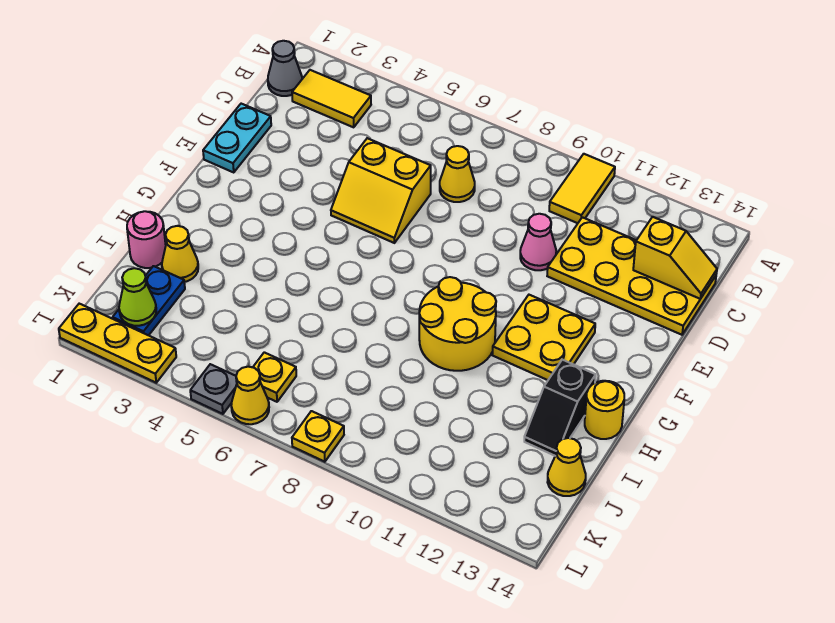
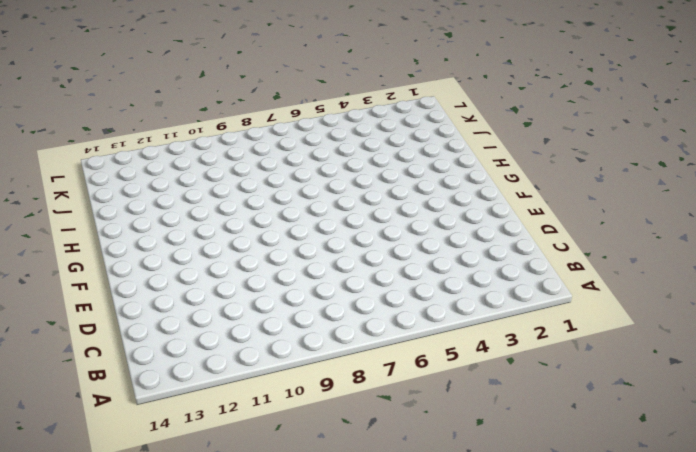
none -> yellow 1x2 tile [549,154,615,223]
none -> grey 1x1 cone [268,41,302,96]
none -> yellow 1x2 tile [292,70,371,127]

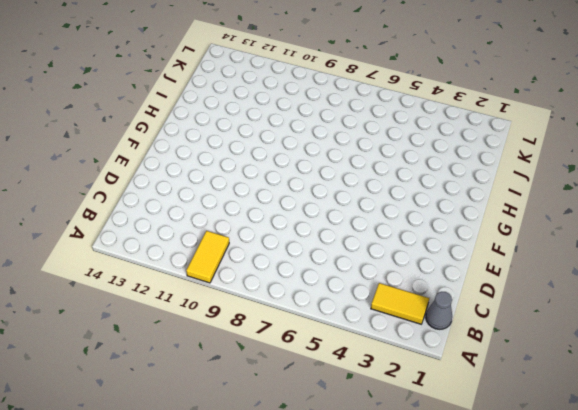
none -> yellow 1x1 cone [440,146,475,202]
none -> yellow 2x4 plate [547,217,716,335]
none -> cyan 1x2 plate [203,104,271,172]

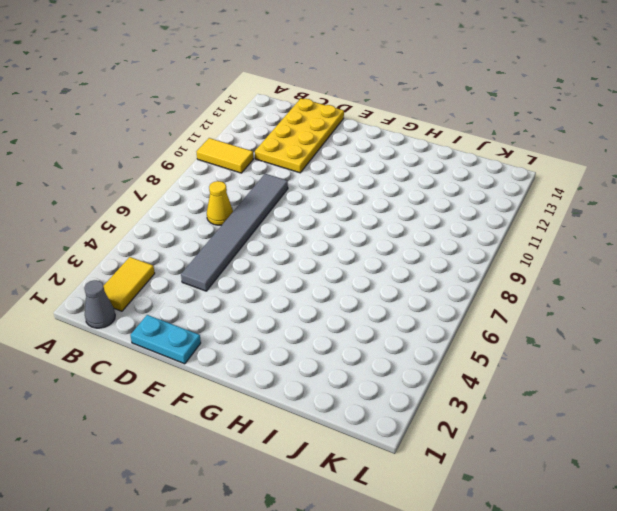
grey 1x6 tile [181,174,288,291] -> yellow 2x2 slope [331,138,431,243]
none -> pink 1x1 cone [520,214,556,270]
none -> yellow 2x2 plate [492,295,595,380]
none -> yellow 2x2 round brick [419,277,496,371]

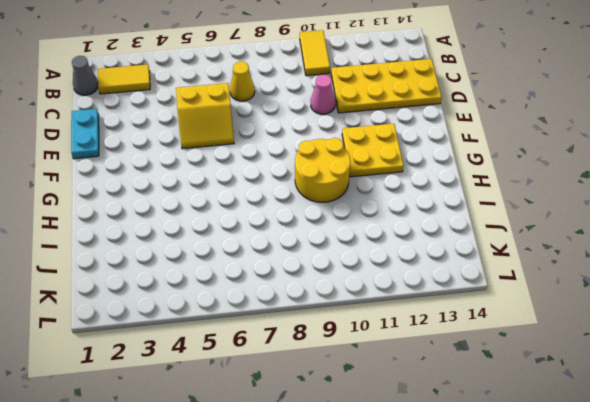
none -> black 1x2 slope [524,360,596,456]
none -> yellow 1x1 round brick [585,381,624,439]
none -> pink 1x1 round brick [127,211,166,268]

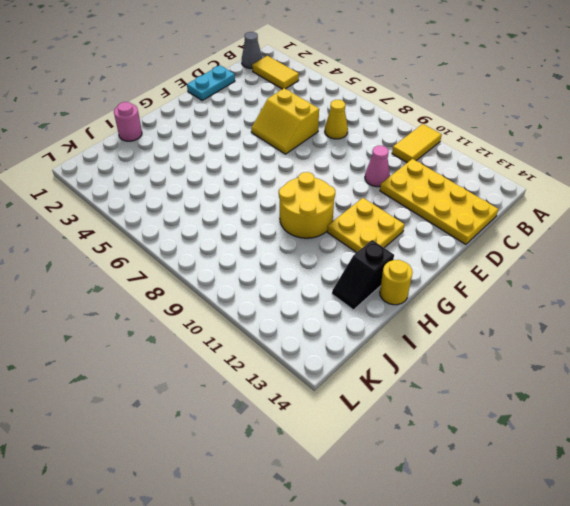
none -> yellow 1x1 cone [162,226,198,282]
none -> blue 1x2 plate [113,266,185,335]
none -> yellow 1x1 cone [548,438,586,496]

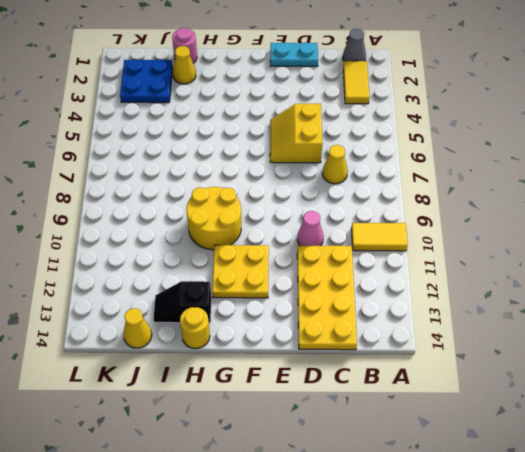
blue 2x2 plate [120,60,172,103] -> blue 1x2 plate [113,266,185,335]
none -> yellow 1x1 plate [253,352,296,402]
none -> yellow 1x3 plate [59,304,176,383]
none -> grey 1x1 plate [190,364,237,414]

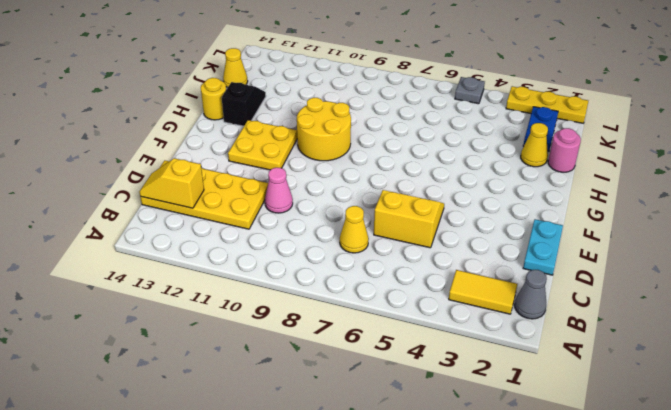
none -> yellow 1x2 tile [549,154,615,223]
none -> yellow 1x1 plate [253,352,296,402]
none -> yellow 1x1 cone [231,367,269,424]

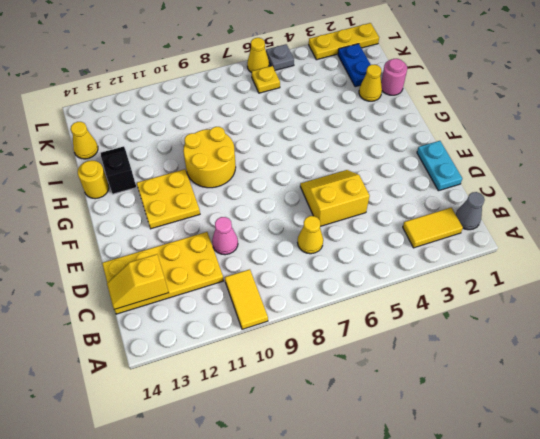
none -> yellow 1x1 plate [292,411,344,462]
none -> lime 1x1 cone [119,268,156,326]

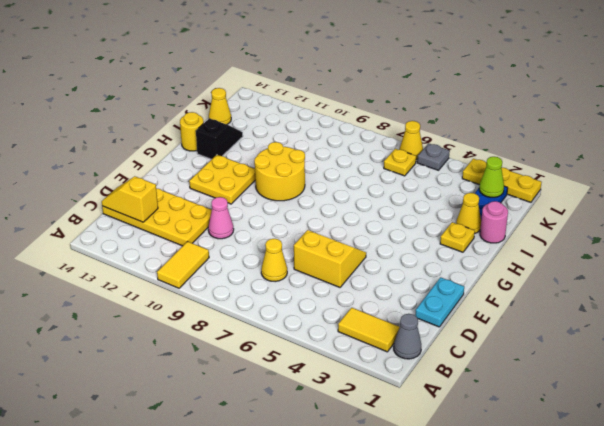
yellow 1x1 plate [440,222,475,252] -> yellow 1x1 plate moved to [292,411,344,462]

